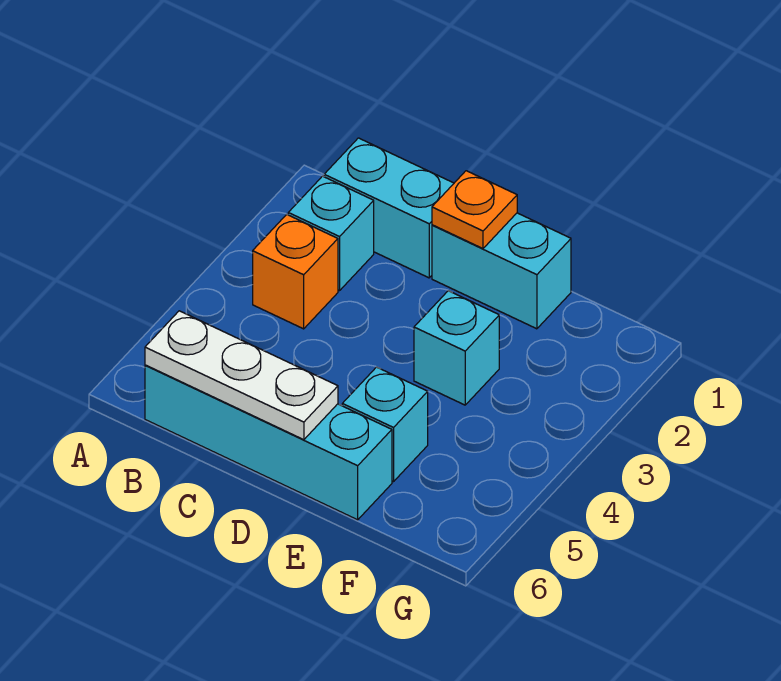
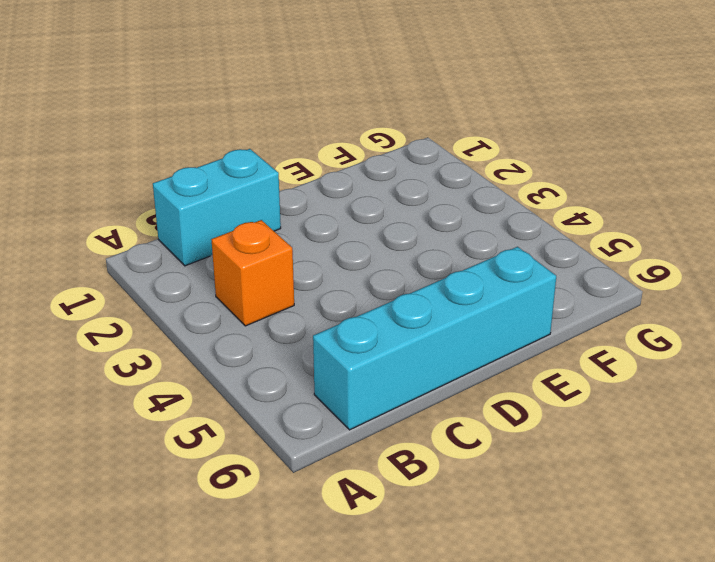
none -> cyan 1x1 brick [288,176,374,291]
none -> cyan 1x2 brick [432,213,571,329]

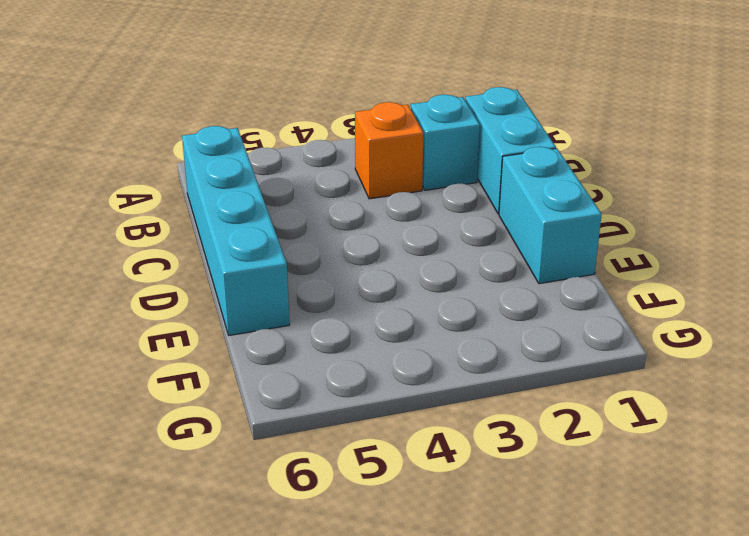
none -> cyan 1x1 brick [414,291,499,405]
none -> cyan 1x1 brick [342,367,428,482]

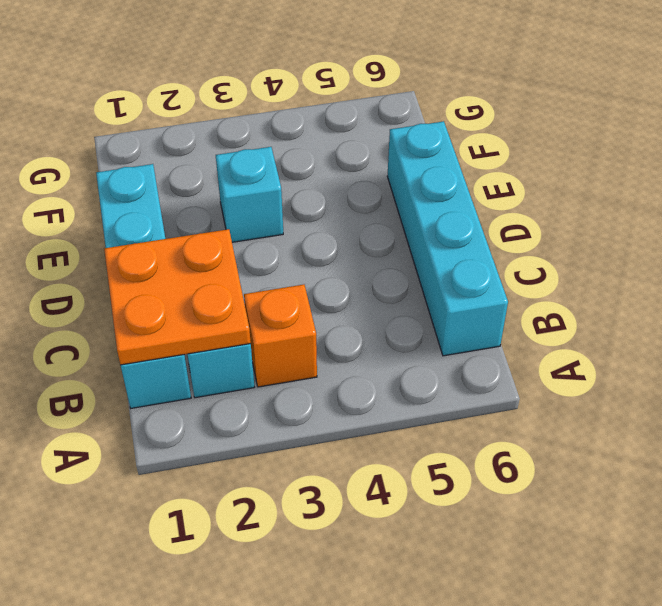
orange 2x2 plate [104,229,251,365] -> none
none -> cyan 1x1 brick [342,367,428,482]
none -> white 1x3 plate [145,311,338,440]

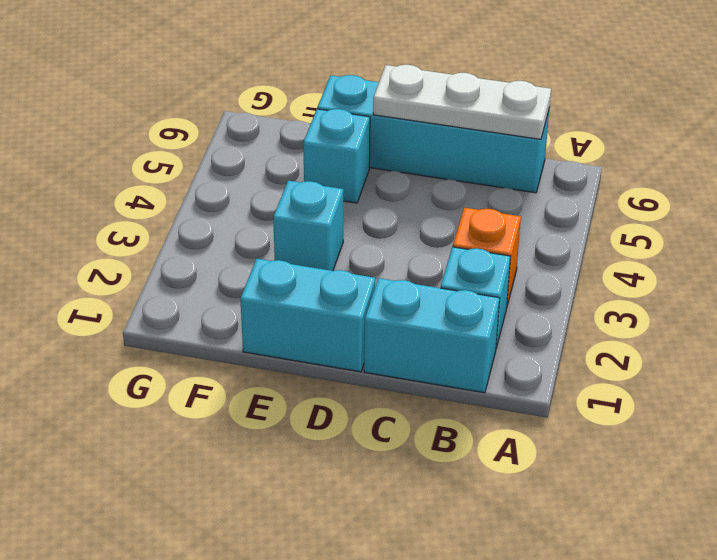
none -> orange 1x1 plate [432,171,517,249]

